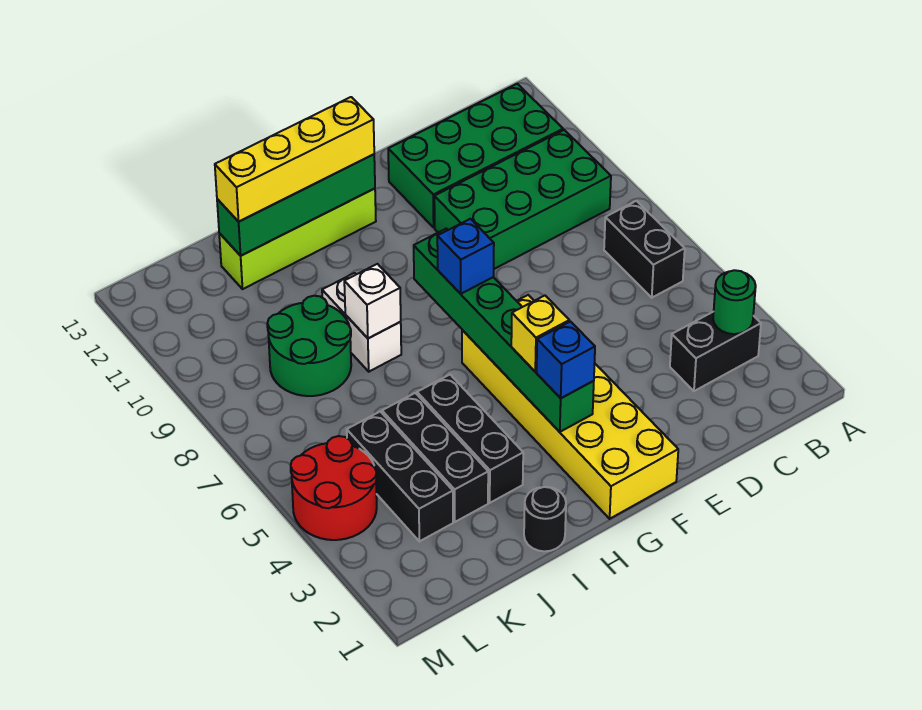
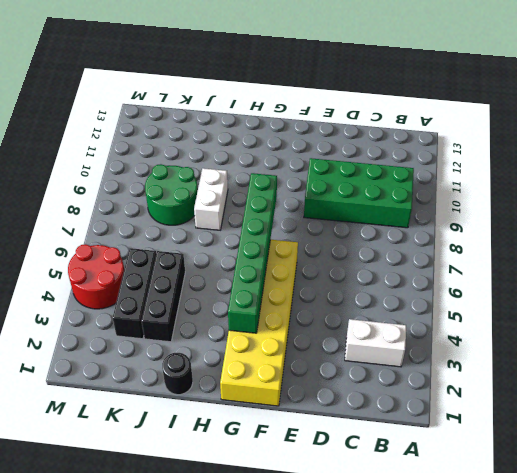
white 1x2 brick [345,319,406,367] -> black 1x2 brick [670,312,761,391]
none -> black 1x2 brick [604,201,685,298]
none -> green 2x4 brick [388,84,563,227]
none -> lime 1x4 brick [219,189,376,289]

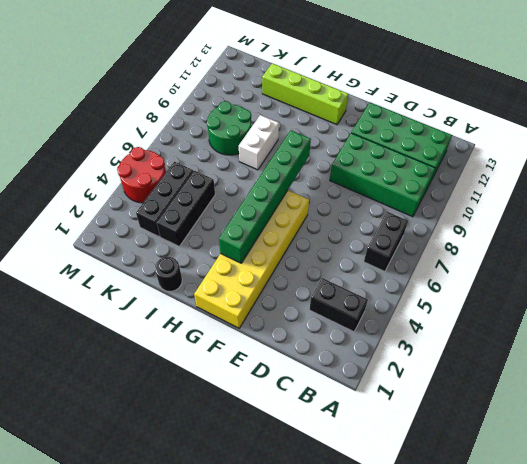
none -> black 1x3 brick [417,375,523,503]
none -> green 1x1 round brick [713,270,756,334]
none -> green 1x4 brick [217,154,375,256]

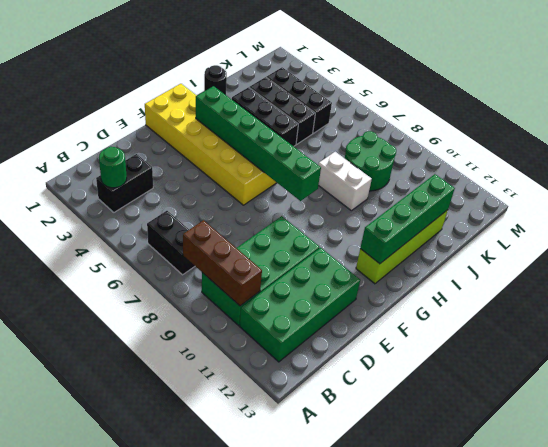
brown 1x3 brick [183,220,262,306] -> none
none -> red 2x2 round brick [291,436,377,540]
none -> white 1x1 brick [344,264,401,338]
none -> blue 1x1 brick [537,322,595,398]

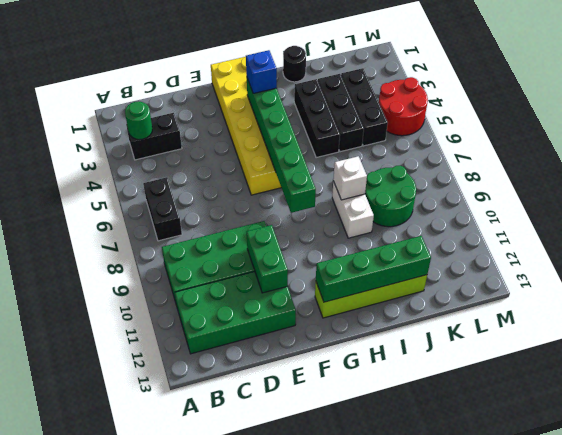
green 1x2 brick [247,225,288,293] -> none
none -> yellow 1x1 brick [511,296,569,372]
none -> blue 1x1 brick [437,219,494,294]
none -> yellow 1x4 brick [215,97,374,222]

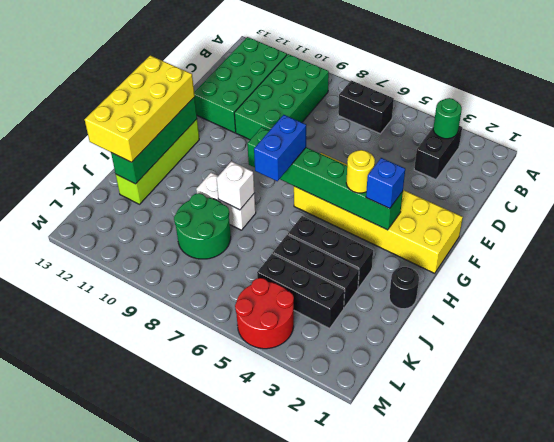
yellow 1x1 round brick [346,150,375,193] -> yellow 1x1 brick [511,296,569,372]
blue 1x2 brick [254,115,306,181] -> blue 1x1 brick [437,219,494,294]
yellow 2x4 brick [85,55,195,162] -> yellow 1x4 brick [215,97,374,222]

